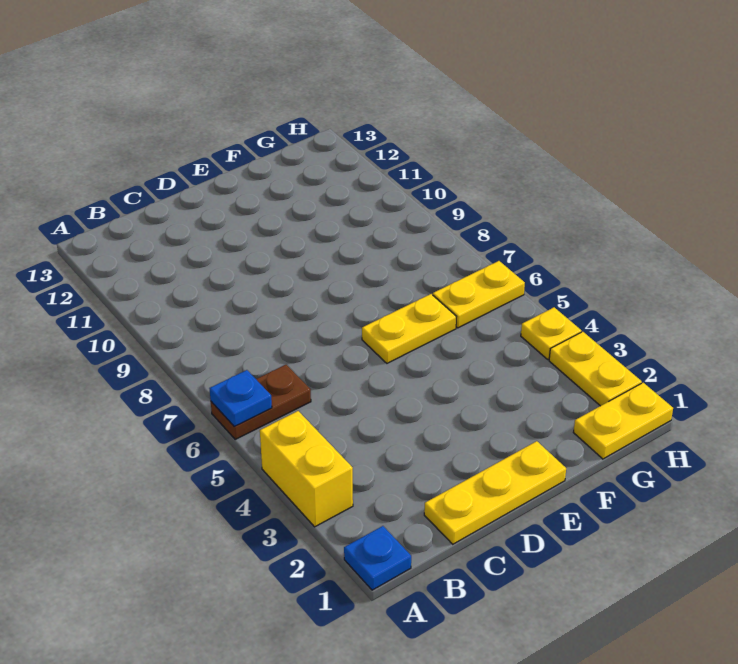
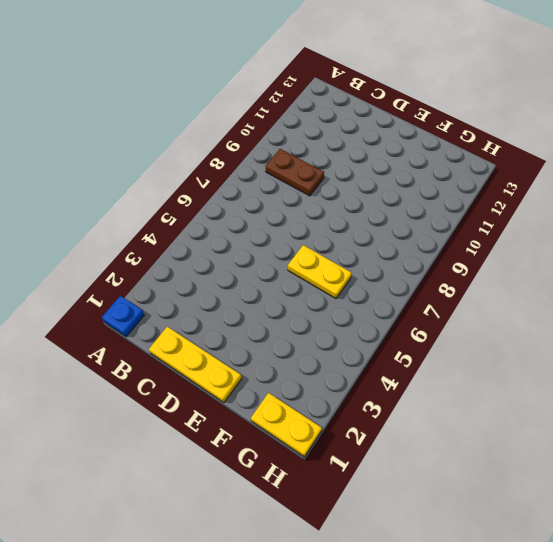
brown 1x2 plate [265,149,324,196] -> brown 1x2 plate moved to [211,365,311,439]
none -> yellow 1x2 brick [260,411,353,527]
none -> yellow 1x2 plate [433,261,525,328]

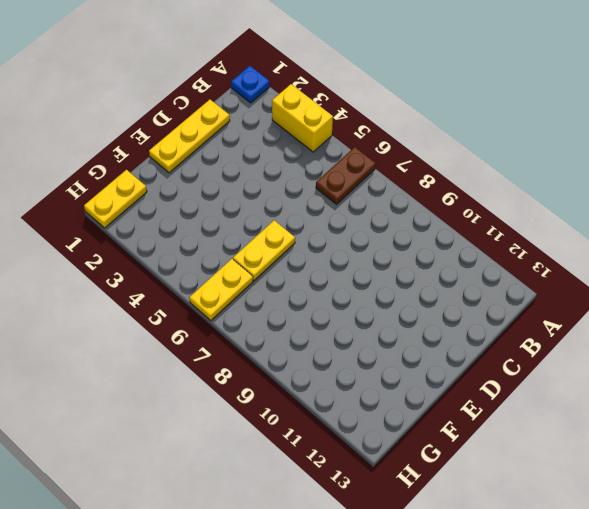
none -> yellow 1x2 plate [549,332,642,406]
none -> yellow 1x1 plate [521,307,581,359]

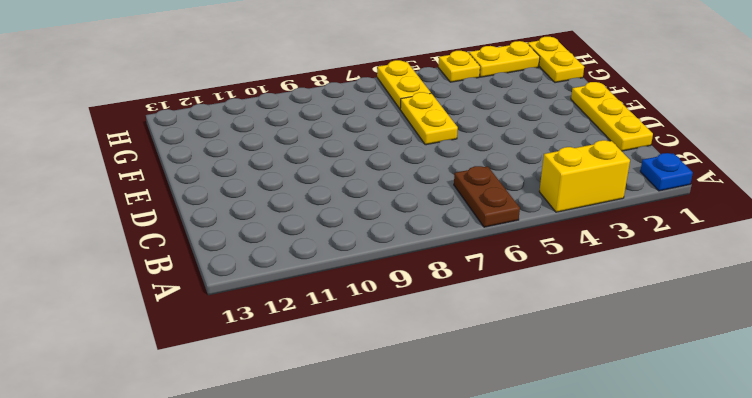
none -> blue 1x1 plate [209,370,272,426]

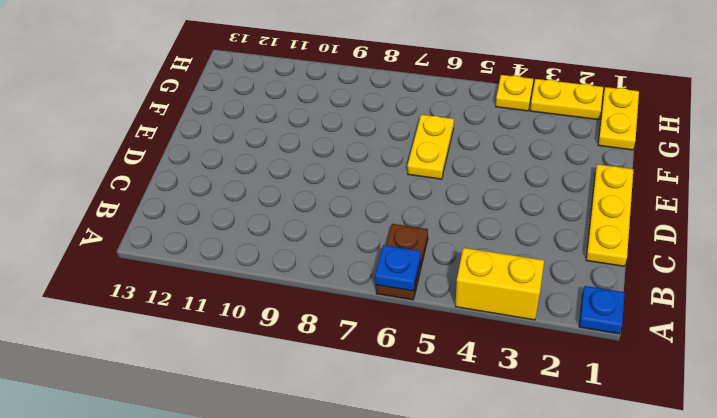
none -> yellow 1x2 plate [433,261,525,328]

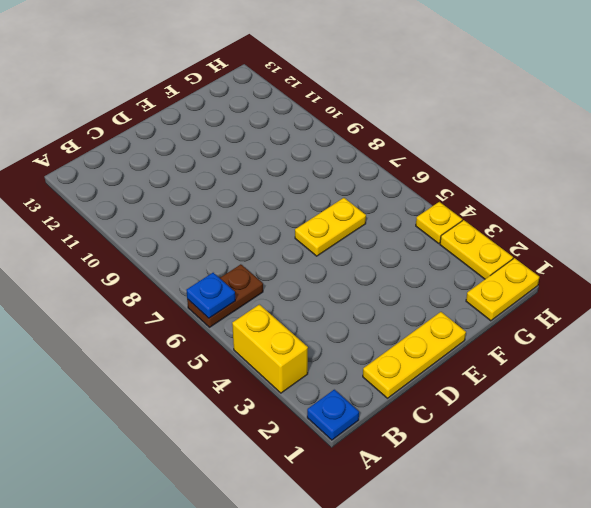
none -> yellow 1x2 plate [433,261,525,328]

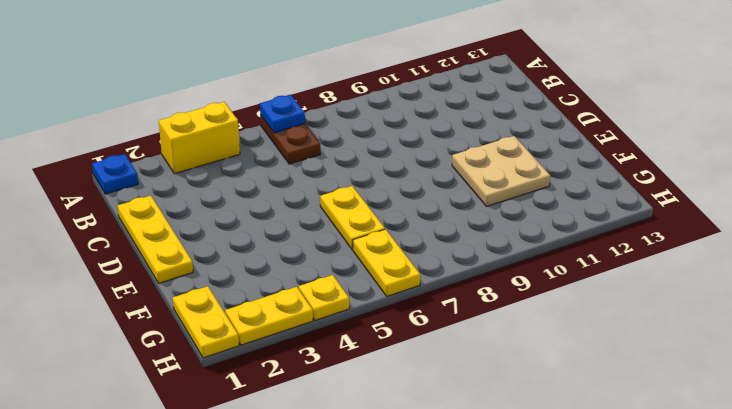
tan 2x2 plate [452,136,550,206] -> none

